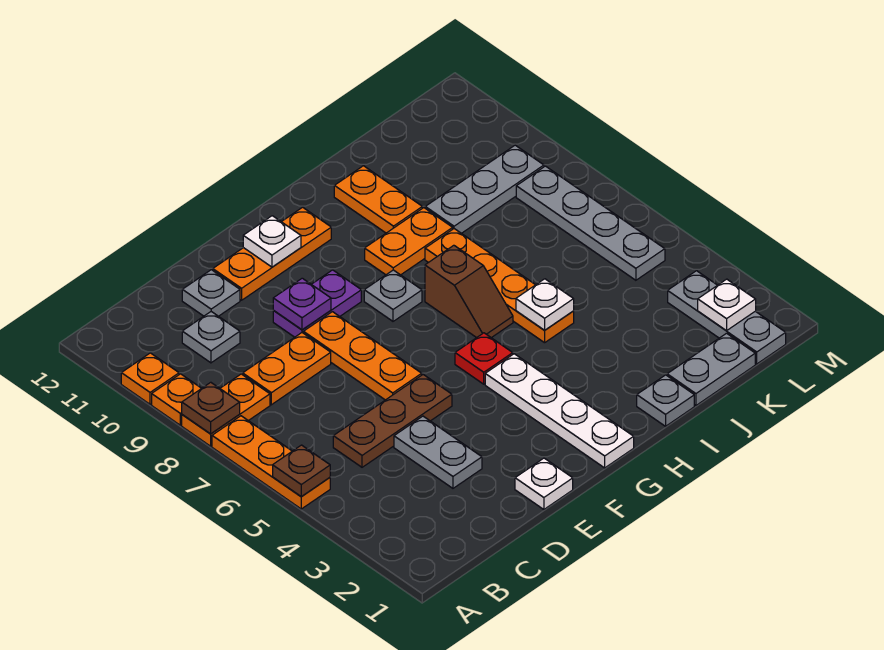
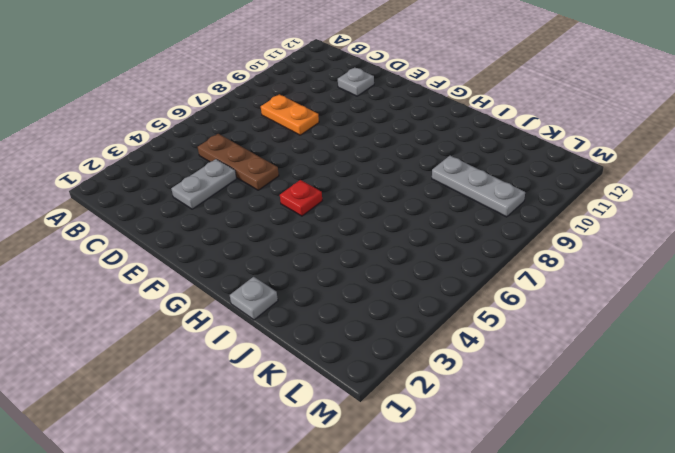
none -> orange 1x3 plate [212,416,330,509]
none -> orange 1x2 plate [182,374,270,446]
none -> orange 1x1 plate [152,374,201,425]
none -> orange 1x1 plate [121,353,179,404]

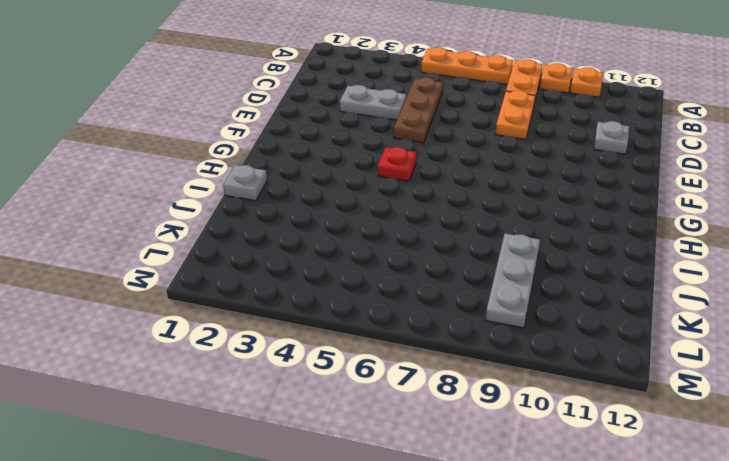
none -> grey 1x1 plate [182,312,240,363]
none -> white 1x1 plate [515,458,573,509]
none -> orange 1x3 plate [303,312,422,400]
none -> purple 1x2 plate [273,270,361,337]

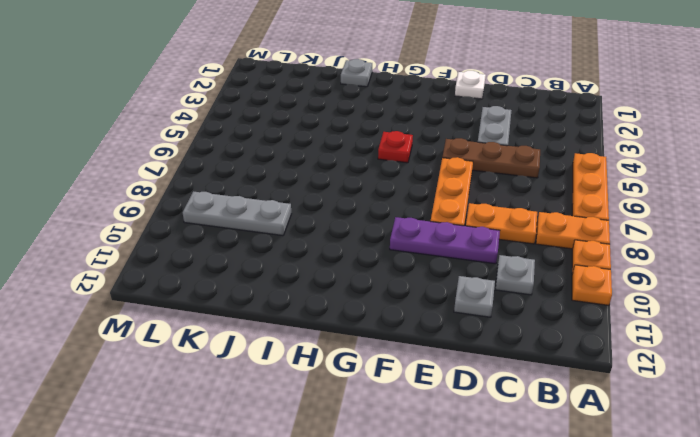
purple 1x3 plate [390,217,500,264] -> purple 1x2 plate [273,270,361,337]
none -> orange 1x3 plate [213,207,331,300]
none -> white 1x4 plate [485,354,634,468]
none -> grey 1x1 plate [364,270,422,321]
none -> brown 1x2 slope [425,245,513,338]

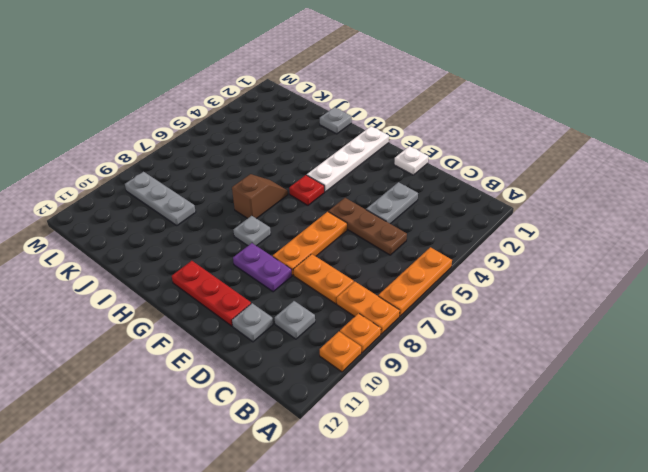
red 1x3 plate [172,261,251,326] -> orange 1x3 plate [213,207,331,300]
none -> orange 1x2 plate [365,208,453,275]
none -> orange 1x4 plate [425,229,574,343]
none -> orange 1x2 plate [334,166,422,233]
none -> grey 1x2 plate [667,333,755,405]

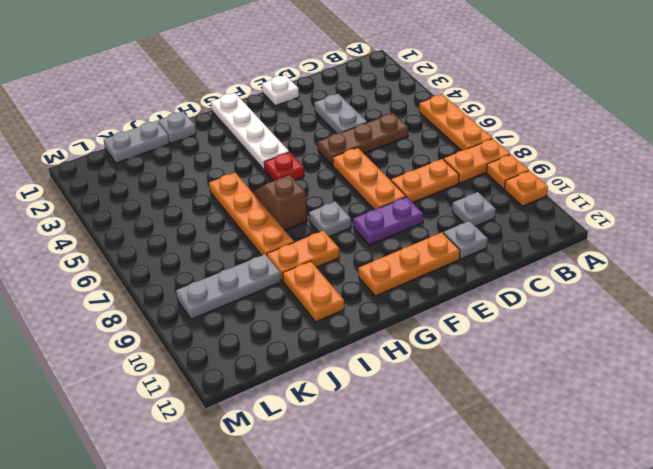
none -> grey 1x3 plate [668,271,786,364]
none -> grey 1x4 plate [516,166,665,280]
none -> brown 1x1 plate [273,445,330,497]
none -> brown 1x1 plate [182,382,240,434]

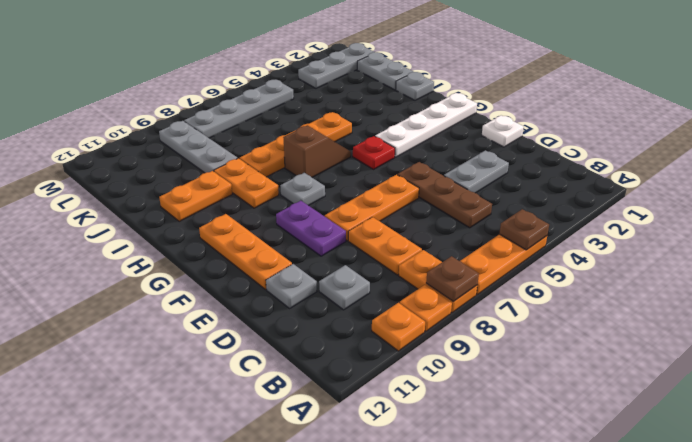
none -> purple 1x1 plate [273,278,331,330]
none -> white 1x1 plate [243,216,301,267]
none -> white 1x1 plate [516,279,574,330]
none -> white 1x1 plate [698,279,756,331]

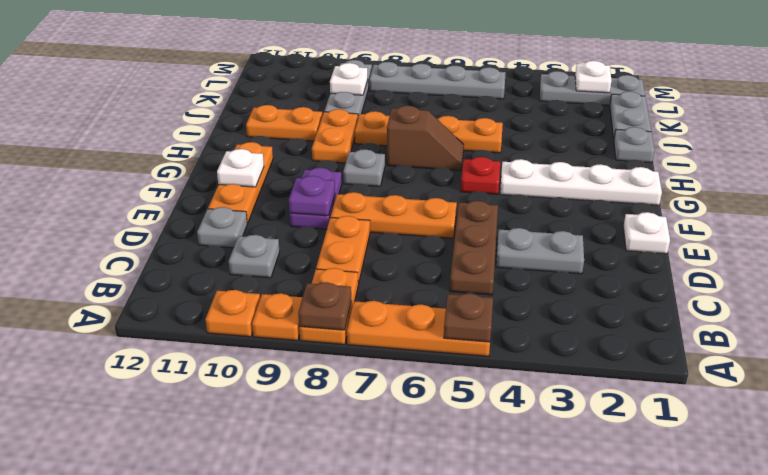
white 1x1 plate [330,63,368,95] -> white 1x1 plate moved to [516,279,574,330]

